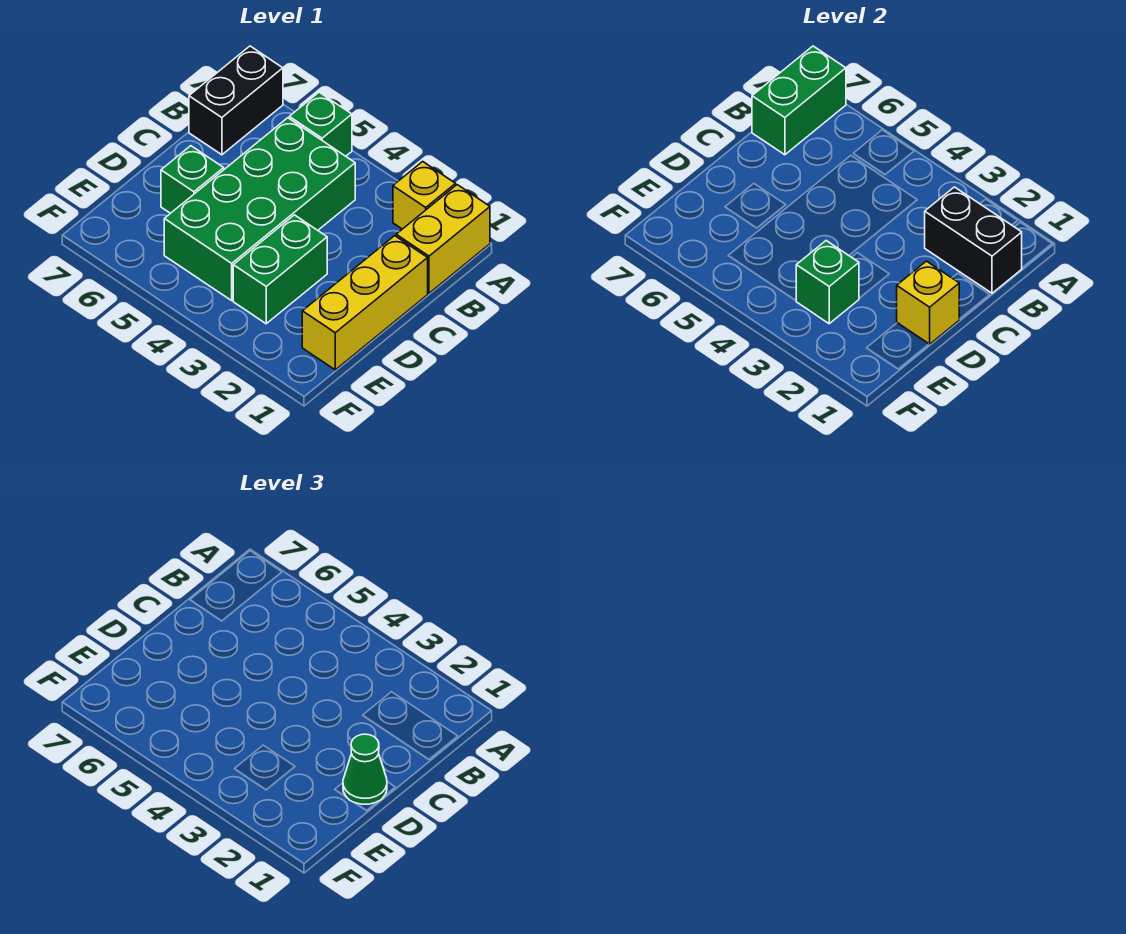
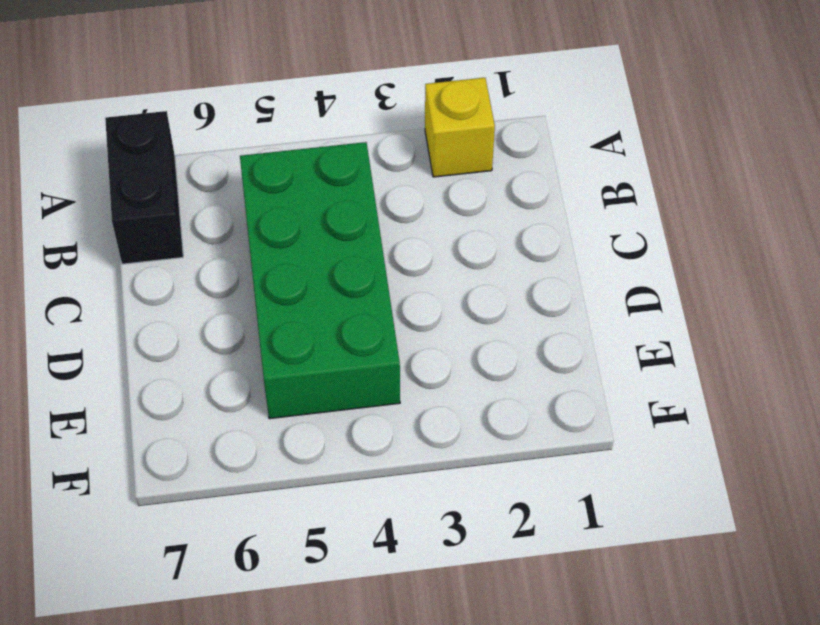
none -> yellow 1x2 brick [396,185,490,293]
none -> green 1x1 brick [289,92,352,156]
none -> yellow 1x3 brick [302,236,428,370]

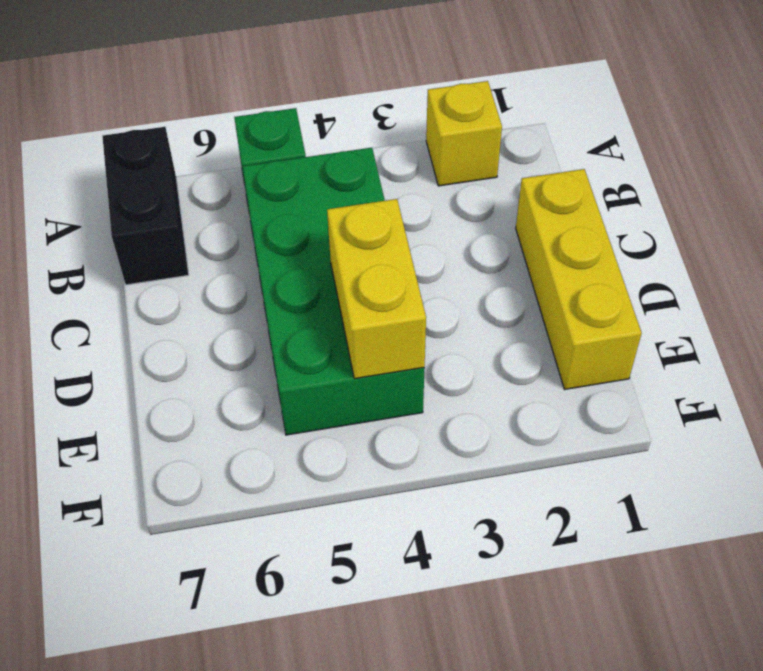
yellow 1x2 brick [327,199,426,379] -> yellow 1x2 brick moved to [396,185,490,293]
none -> green 1x2 brick [233,215,327,324]
none -> green 1x1 brick [161,146,224,213]
none -> green 1x2 brick [752,46,846,155]

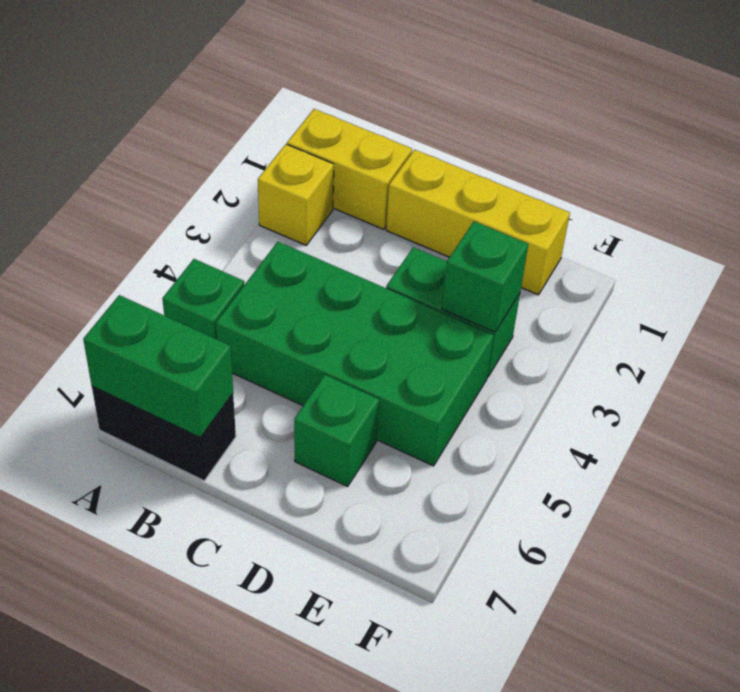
none -> black 1x2 brick [925,187,1022,293]
none -> yellow 1x1 brick [897,261,959,344]
none -> green 1x1 cone [343,734,387,804]

